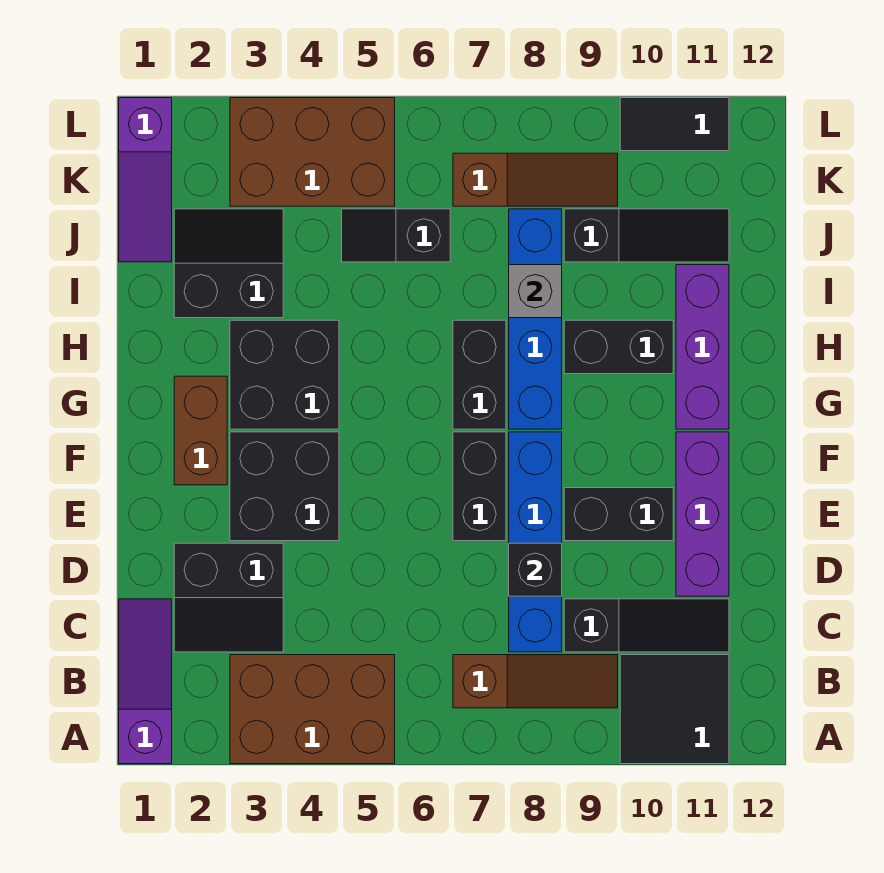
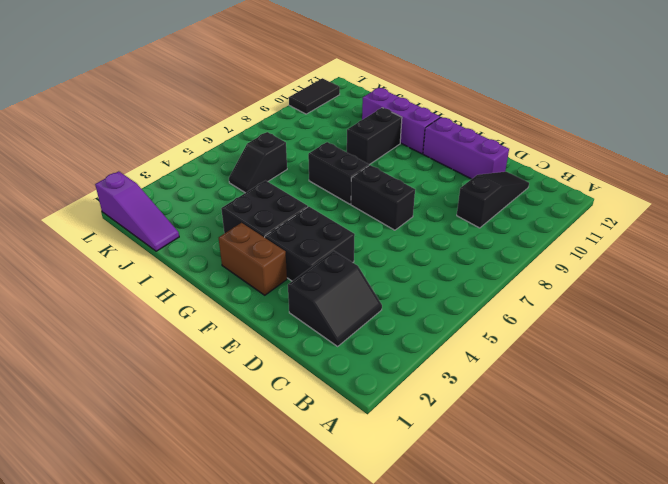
none -> purple 1x3 slope [119,599,172,764]
none -> brown 2x3 brick [230,655,395,764]
none -> black 2x2 tile [620,655,729,764]

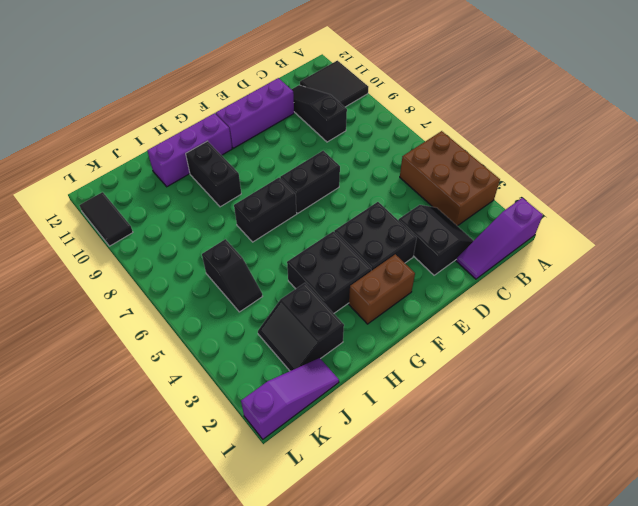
none -> brown 1x3 slope [453,655,618,708]
none -> blue 1x4 brick [509,432,562,652]
none -> black 1x2 brick [564,488,673,541]

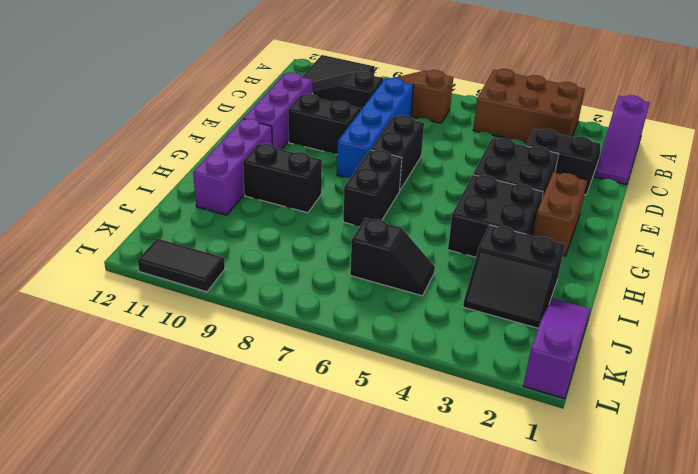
none -> blue 1x4 brick [509,209,562,429]
none -> black 1x3 slope [564,209,729,262]
none -> brown 2x3 brick [230,98,395,206]

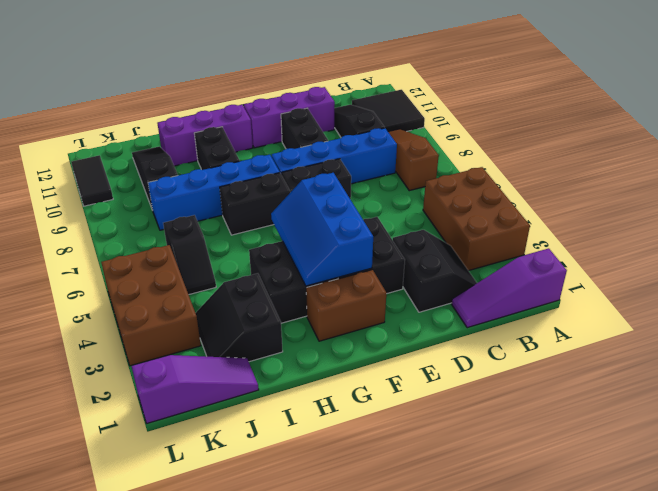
blue 2x3 slope [271,173,373,286] -> none
none -> brown 1x3 slope [453,153,618,206]
none -> black 1x1 brick [509,543,562,596]
none -> grey 1x1 brick [509,265,562,318]

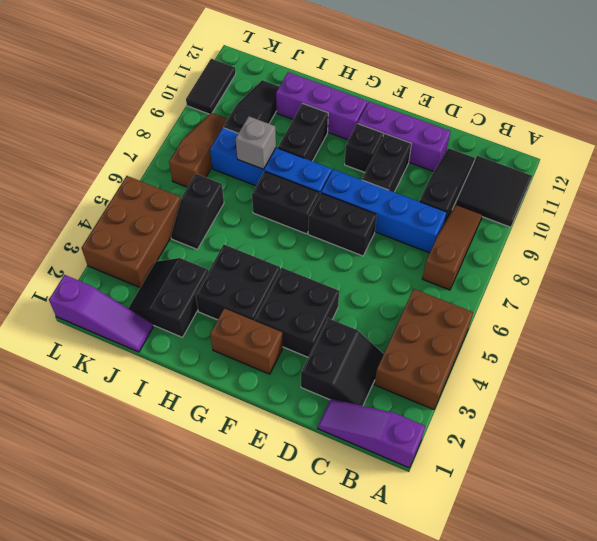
black 1x1 brick [345,123,383,172] -> black 1x1 brick moved to [509,543,562,596]

